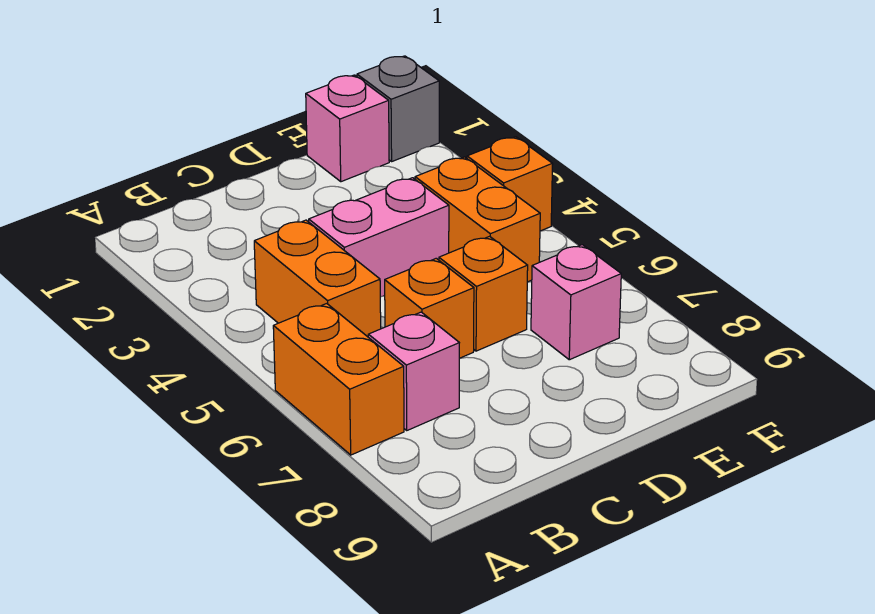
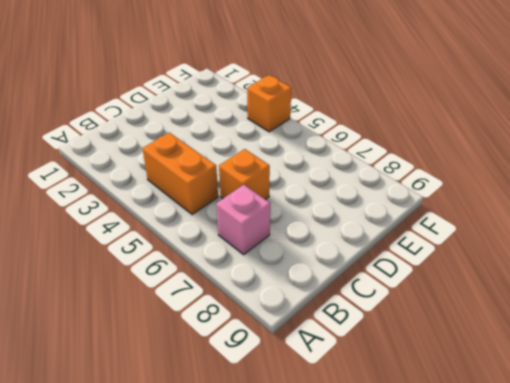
none -> orange 1x2 brick [273,304,404,455]
none -> pink 1x2 brick [309,178,449,297]

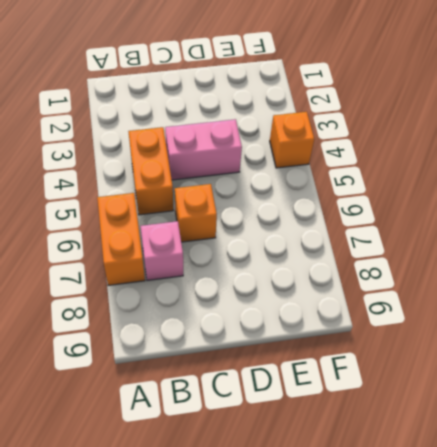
none -> orange 1x1 brick [439,236,528,351]
none -> pink 1x1 brick [306,75,389,182]

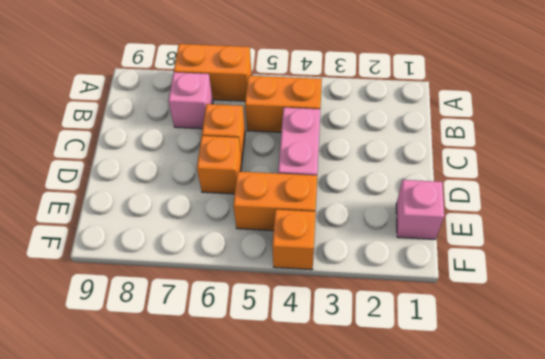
none -> pink 1x1 brick [531,245,621,360]
none -> grey 1x1 brick [357,56,439,161]

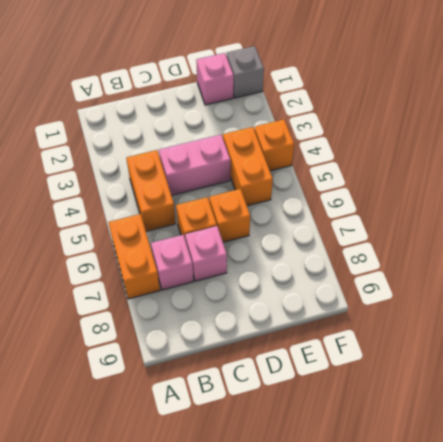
pink 1x1 brick [185,226,227,281] -> pink 1x1 brick moved to [531,245,621,360]

